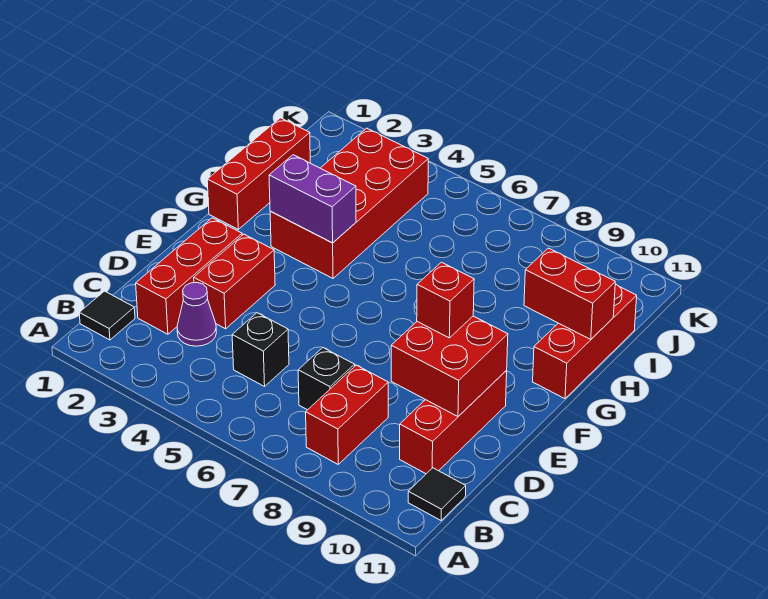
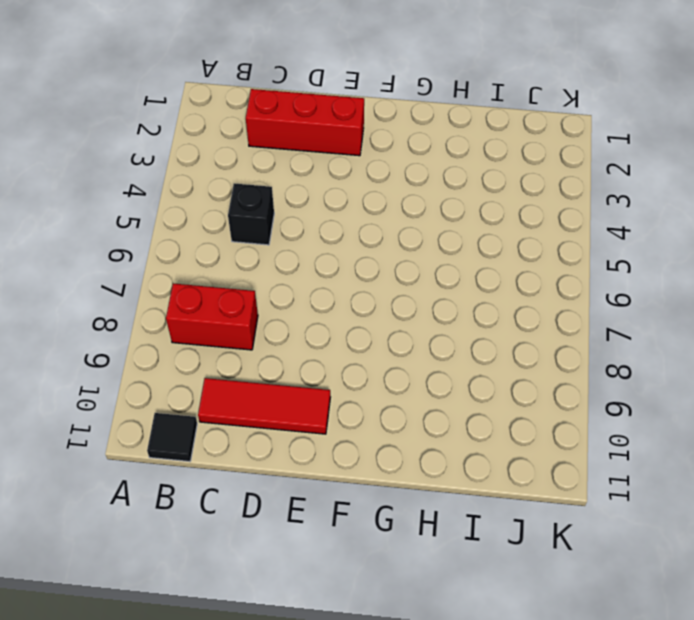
red 1x3 tile [198,378,330,434] -> red 1x3 brick [400,371,507,474]
none -> black 1x1 tile [79,291,135,340]
none -> purple 1x1 cone [177,282,216,346]
none -> black 1x1 brick [298,348,355,410]

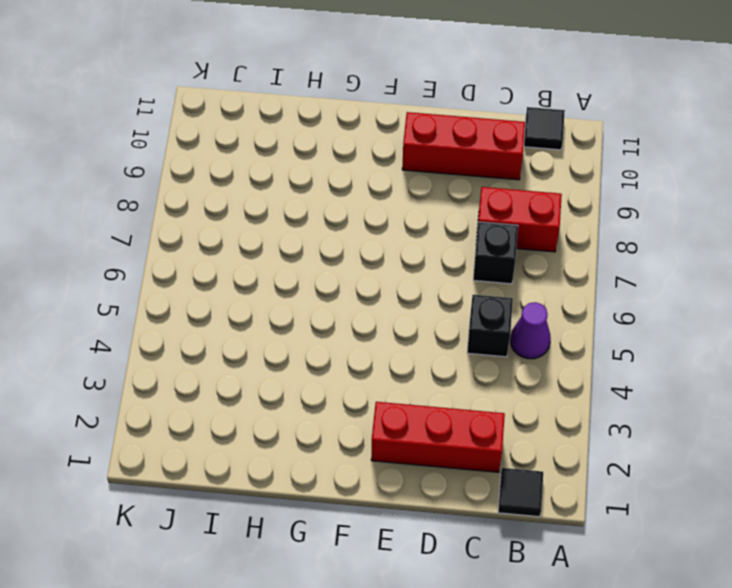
purple 1x1 cone [510,302,551,359] -> purple 1x1 cone moved to [177,282,216,346]
none -> red 1x2 brick [194,234,275,329]
none -> red 1x3 brick [207,118,310,229]
none -> red 2x4 brick [270,128,428,278]

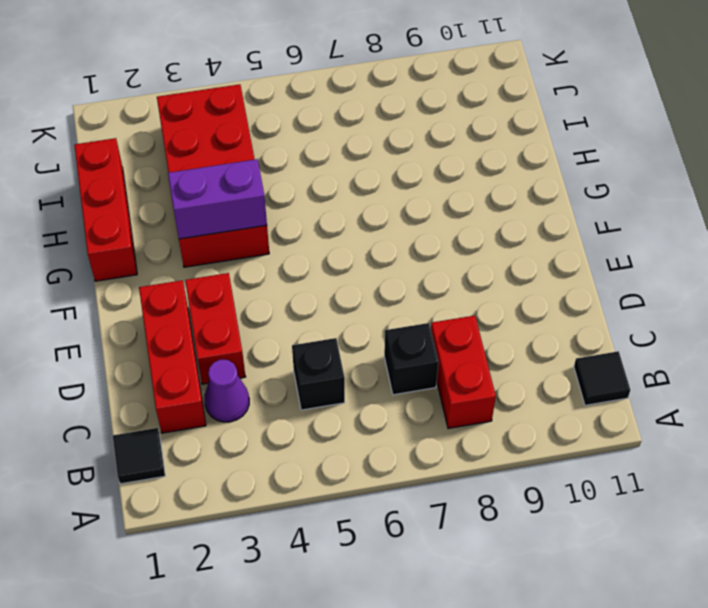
none -> red 1x3 brick [400,371,507,474]
none -> red 1x3 brick [533,284,637,399]
none -> red 2x2 brick [391,316,508,416]

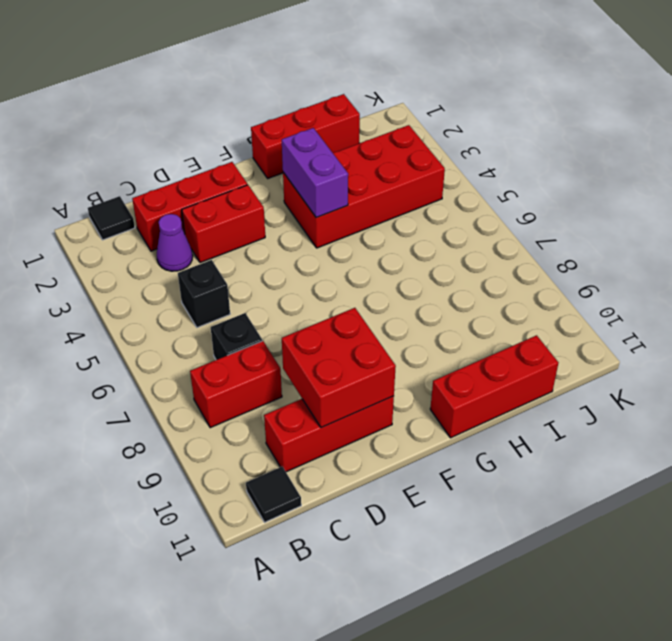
none -> red 1x2 brick [524,248,615,339]
none -> red 1x1 brick [417,262,474,338]

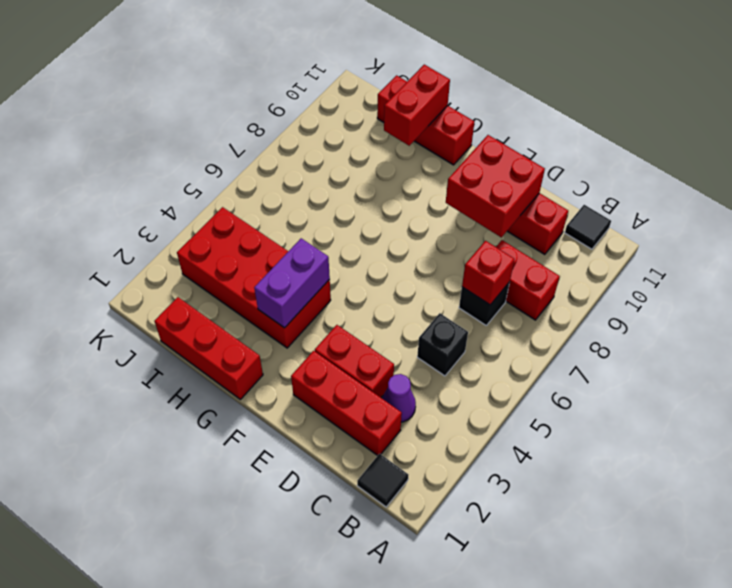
red 1x1 brick [462,241,515,305] -> red 1x1 brick moved to [417,262,474,338]

